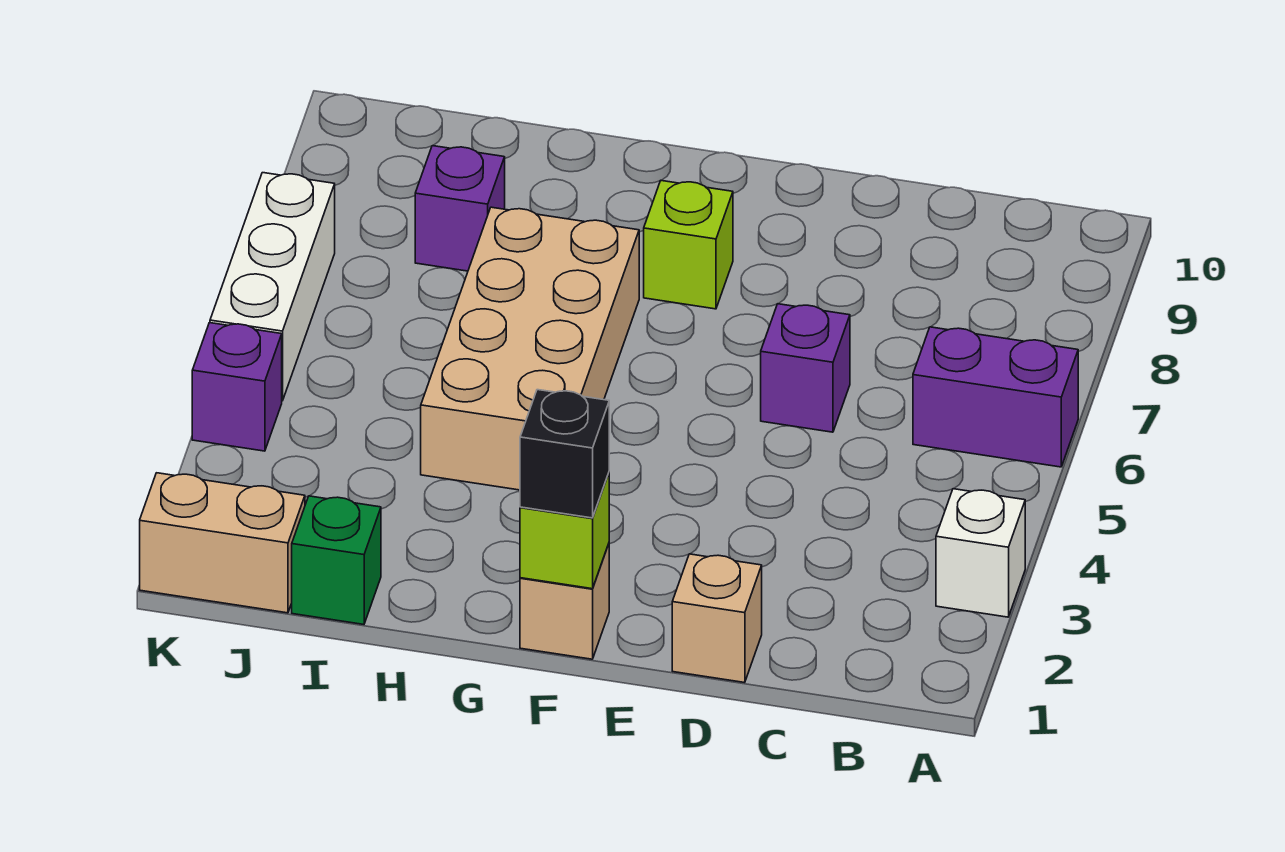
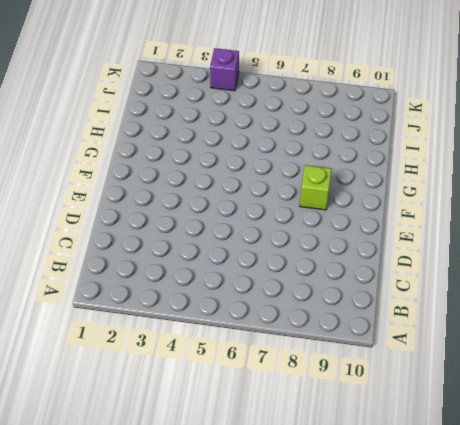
none -> white 1x1 brick [936,489,1025,617]
none -> purple 1x2 brick [913,327,1078,467]
none -> tan 1x1 brick [672,554,762,683]

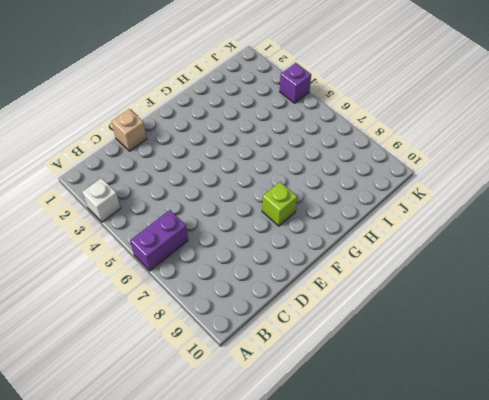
none -> purple 1x1 brick [761,304,850,432]
none -> tan 1x1 brick [520,544,609,659]
none -> tan 2x4 brick [421,207,639,490]

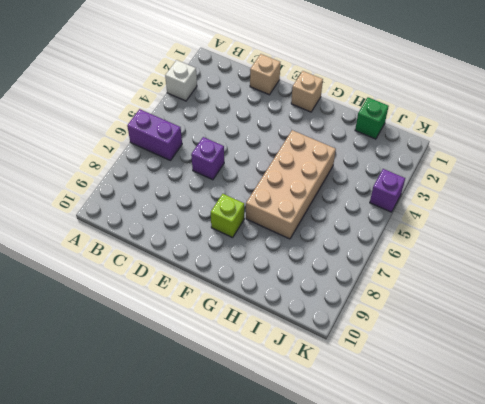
none -> purple 1x1 brick [415,146,505,271]
none -> tan 1x2 brick [140,473,305,613]
none -> white 1x3 brick [210,173,335,401]

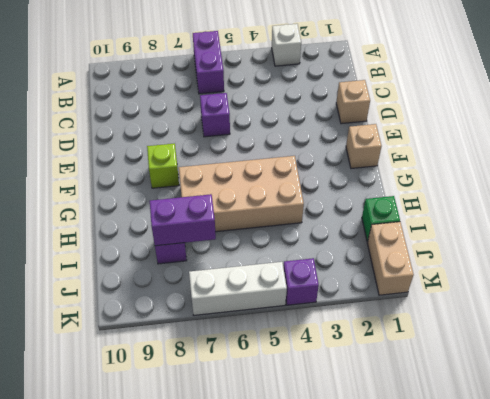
purple 1x2 brick [150,194,216,246] -> none
none -> lime 1x1 brick [520,473,609,589]
none -> black 1x1 brick [520,390,609,518]

